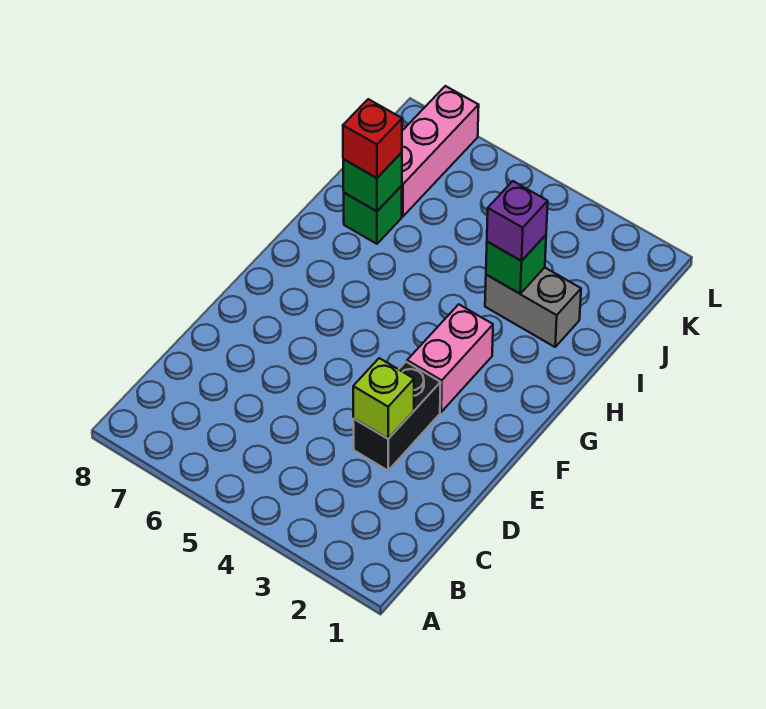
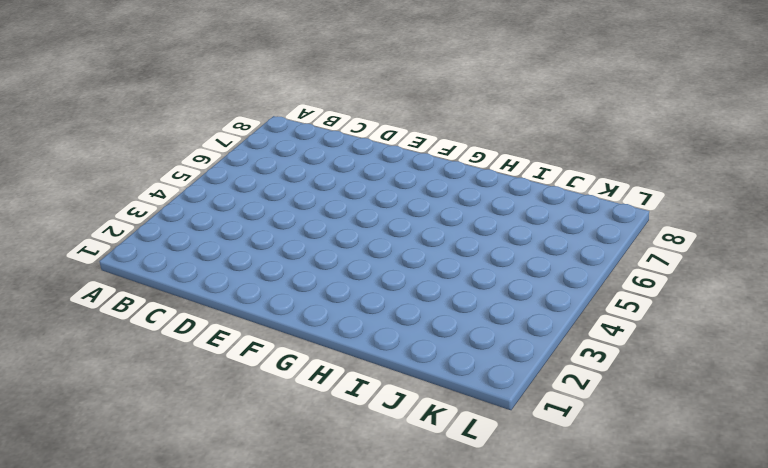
none -> black 1x2 brick [353,362,441,470]
none -> pink 1x2 brick [407,304,493,412]

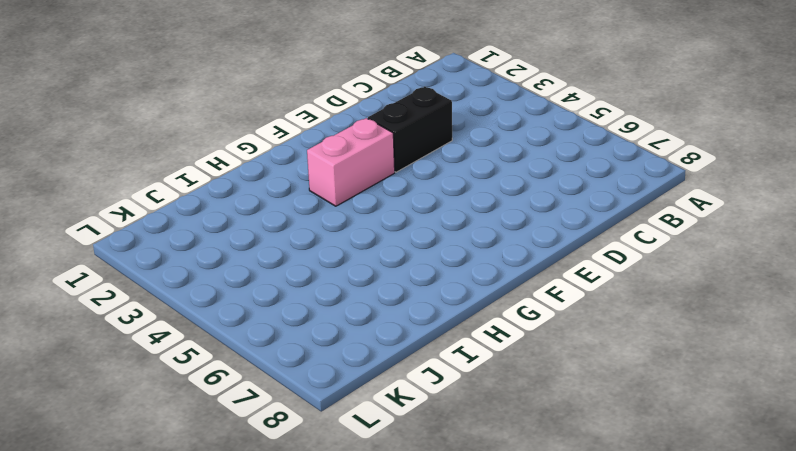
none -> grey 1x2 brick [485,268,581,347]
none -> green 1x1 brick [344,186,402,244]

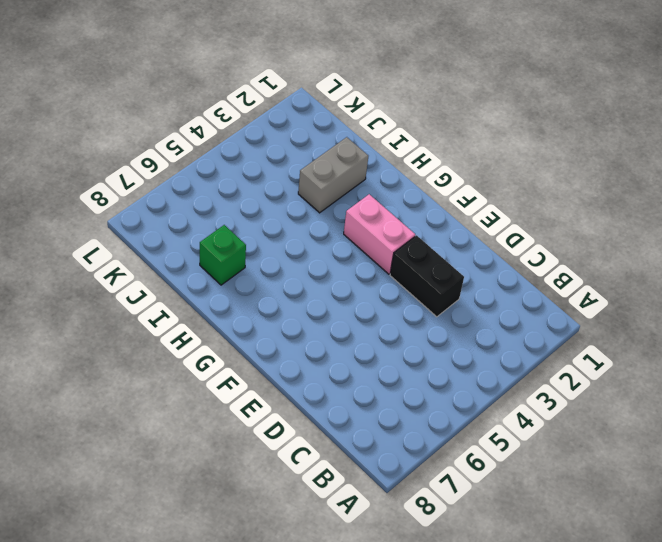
none -> pink 1x3 brick [402,86,479,217]
none -> lime 1x1 brick [353,358,414,439]

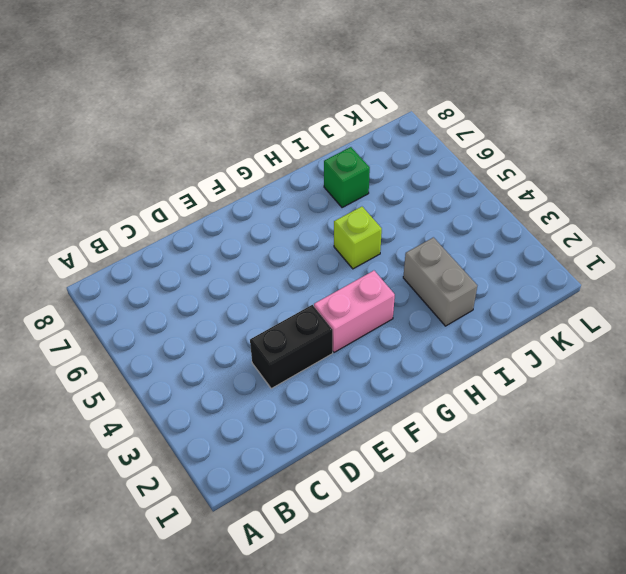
lime 1x1 brick [334,207,382,269] -> lime 1x1 brick moved to [353,358,414,439]
none -> pink 1x3 brick [402,86,479,217]
none -> green 1x1 brick [486,235,546,294]

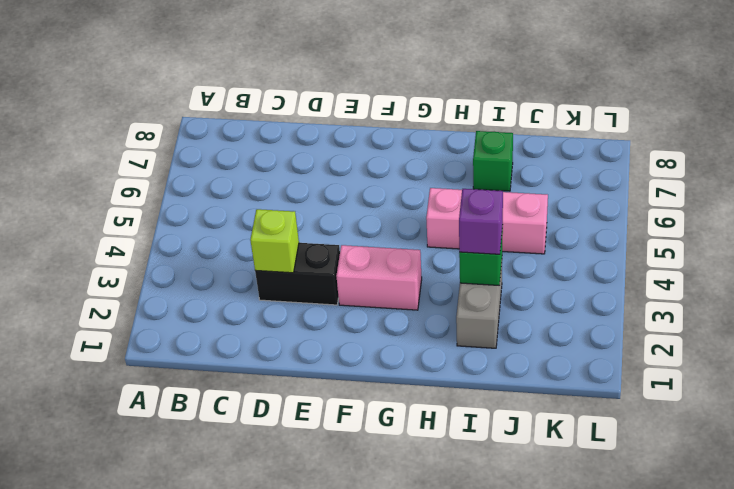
pink 1x3 brick [426,188,548,254] -> pink 1x3 brick moved to [402,86,479,217]
none -> green 1x1 brick [343,152,402,211]
none -> red 1x1 brick [343,99,402,178]

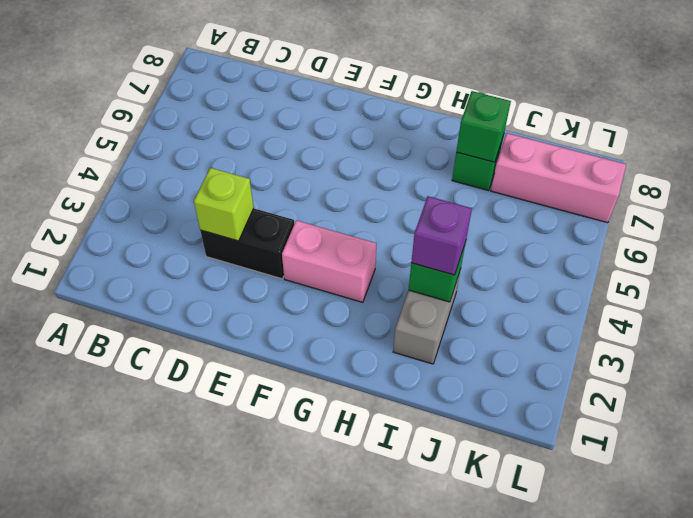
none -> red 1x1 brick [343,99,402,178]

